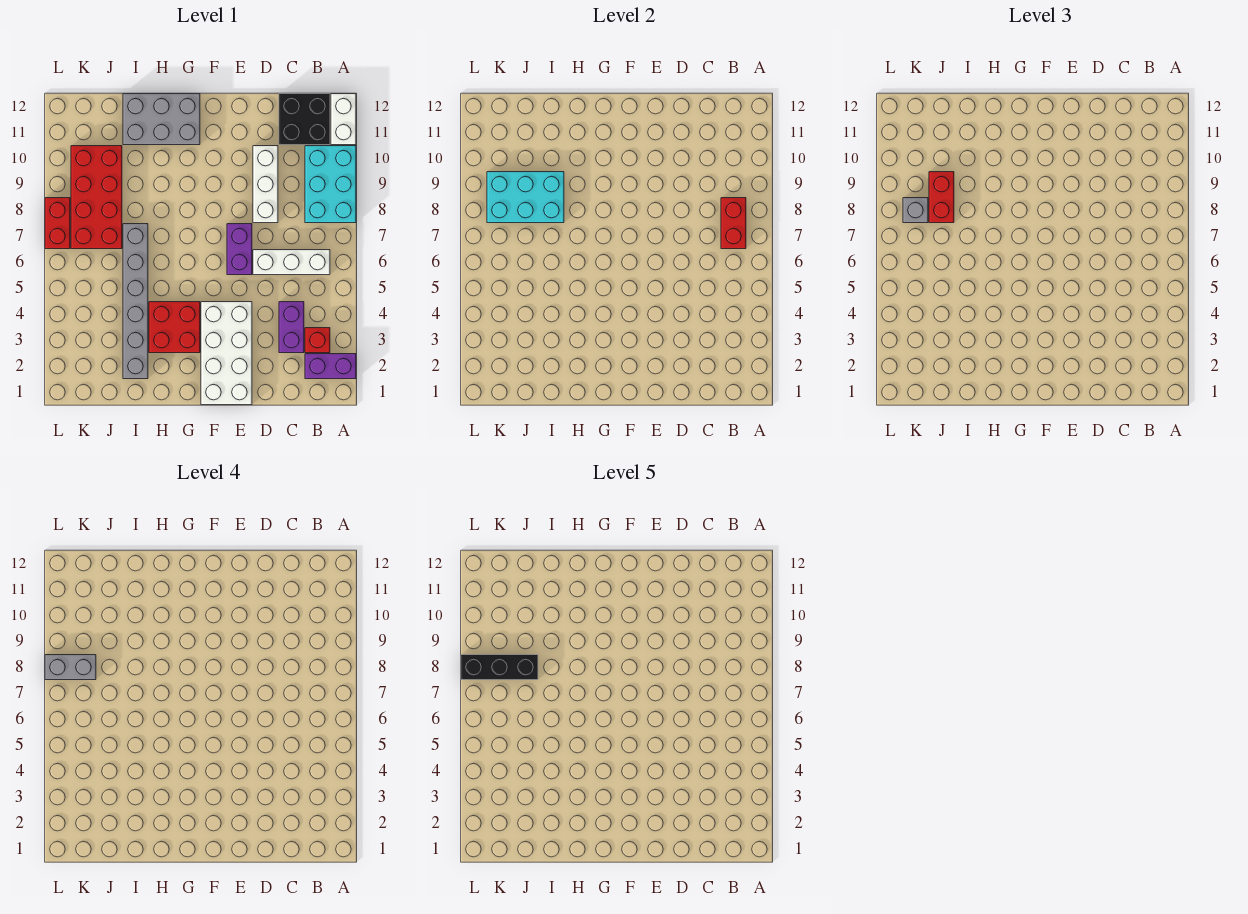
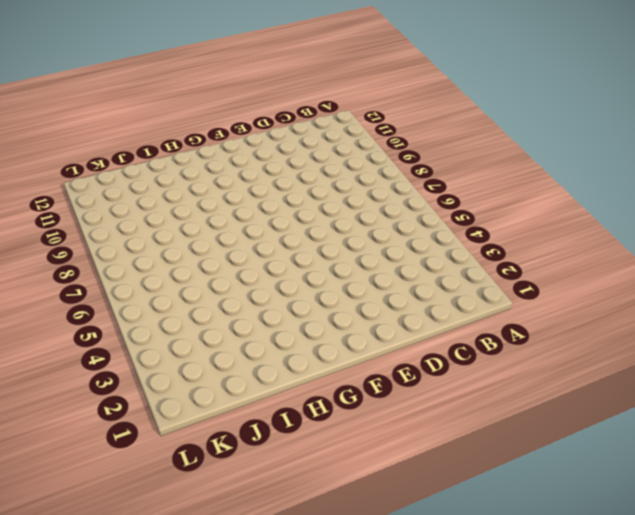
none -> purple 1x2 brick [305,354,356,379]
none -> cyan 2x3 brick [305,146,356,223]
none -> white 1x2 brick [331,94,356,145]

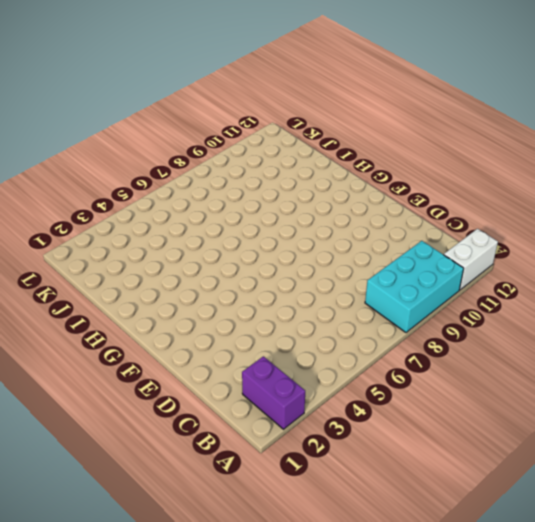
none -> red 1x1 brick [305,328,330,353]
none -> white 1x3 brick [253,250,330,275]
none -> black 2x2 brick [279,94,330,145]

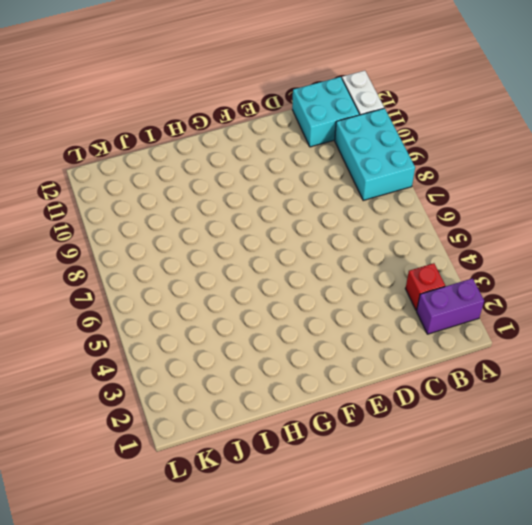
cyan 2x2 brick [292,77,359,147] -> black 2x2 brick [279,94,330,145]
none -> white 1x3 brick [253,250,330,275]
none -> purple 1x2 brick [279,302,304,353]
none -> white 1x3 brick [253,146,278,223]

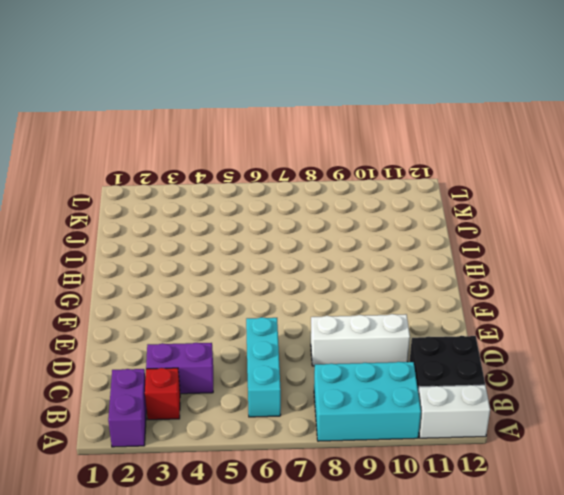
cyan 1x3 brick [246,317,281,417] -> white 1x3 brick [253,250,330,275]
none -> white 2x4 brick [201,302,252,405]
none -> purple 1x2 brick [227,224,252,275]
none -> red 2x2 brick [149,302,200,353]

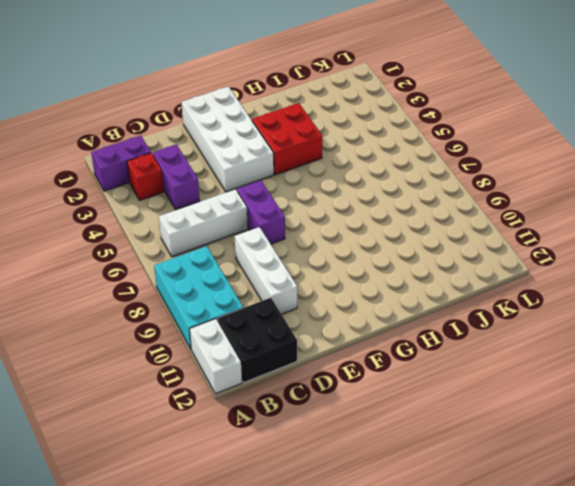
none -> grey 2x3 brick [123,94,200,145]
none -> grey 1x6 brick [123,224,148,379]
none -> red 2x4 brick [71,146,122,249]

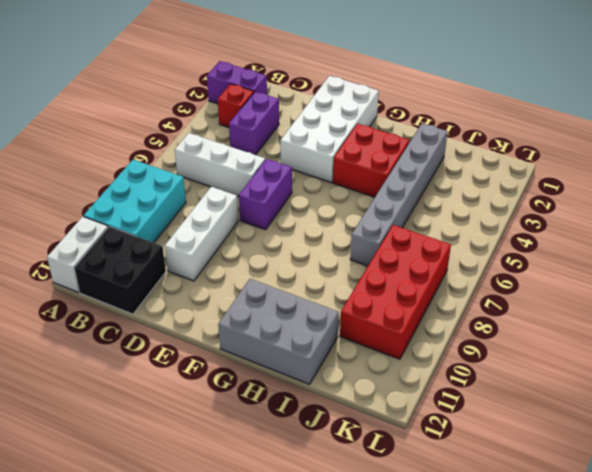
none -> red 1x2 brick [45,198,70,249]
none -> red 1x2 brick [721,198,746,249]
none -> cyan 2x3 brick [487,172,564,223]

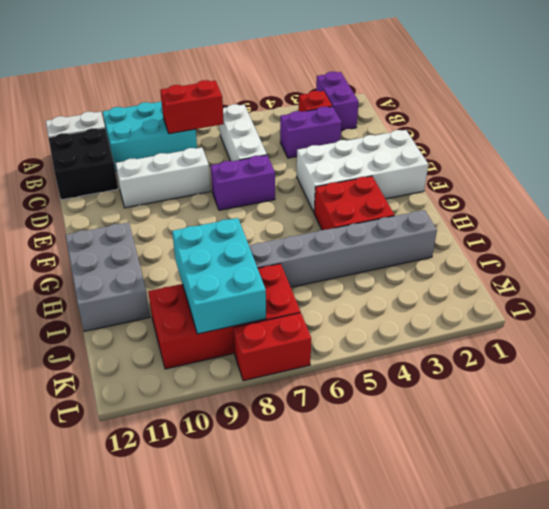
none -> red 1x2 brick [929,172,954,223]
none -> grey 1x1 brick [903,198,928,223]
none -> grey 1x2 brick [45,655,96,680]

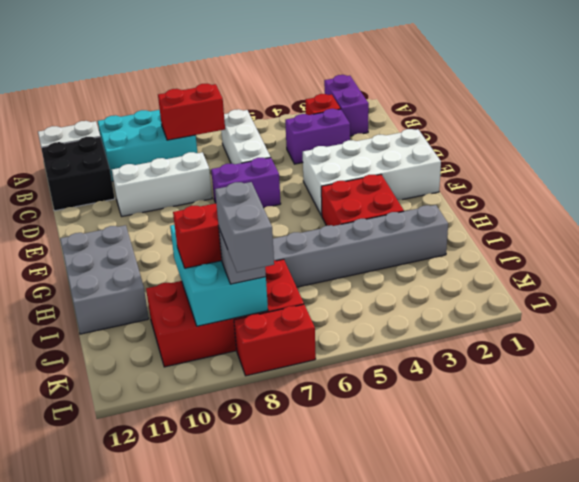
none -> black 1x3 brick [461,655,538,680]

